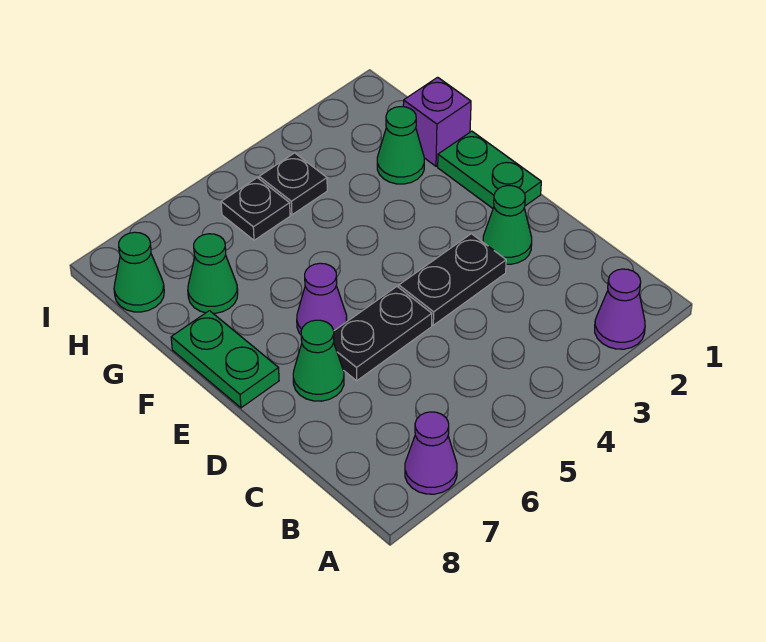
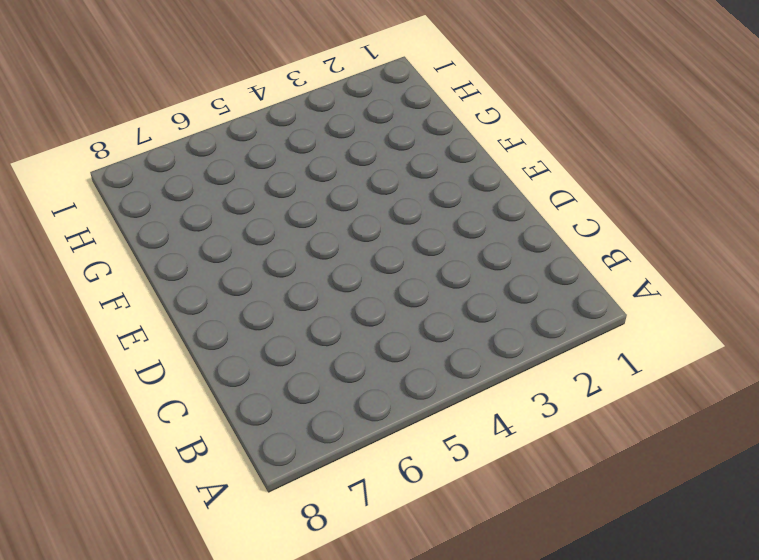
none -> purple 1x1 cone [595,269,645,349]
none -> purple 1x1 cone [405,412,457,494]
none -> green 1x1 cone [483,185,532,264]

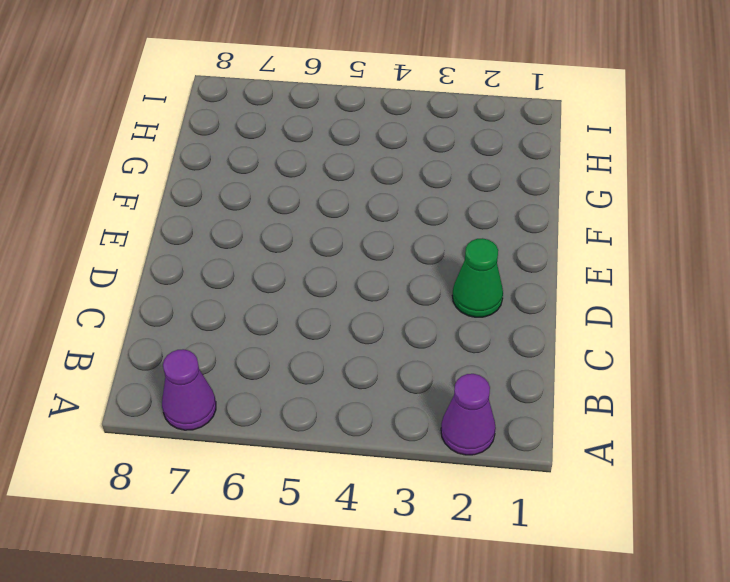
none -> black 1x2 plate [399,234,506,325]
none -> black 1x2 plate [334,287,432,381]
none -> green 1x1 cone [293,320,344,401]

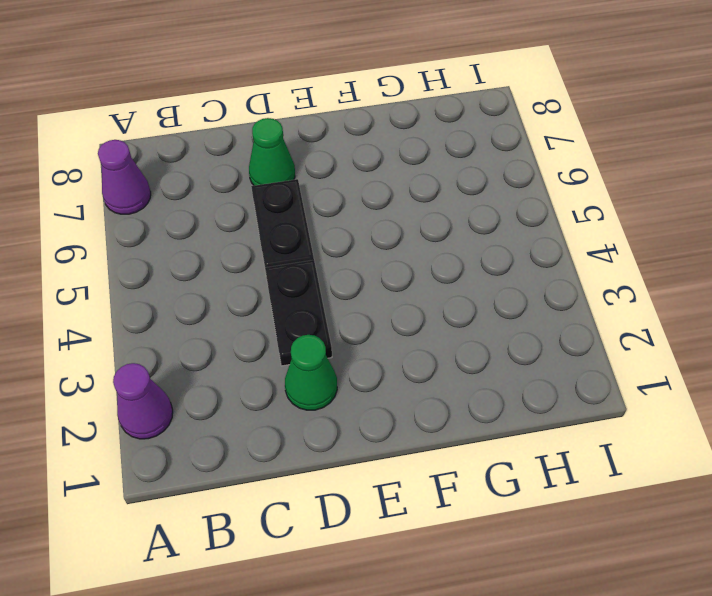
none -> green 1x2 plate [438,131,541,208]
none -> purple 1x1 cone [297,263,347,335]
none -> green 1x2 plate [171,311,279,408]

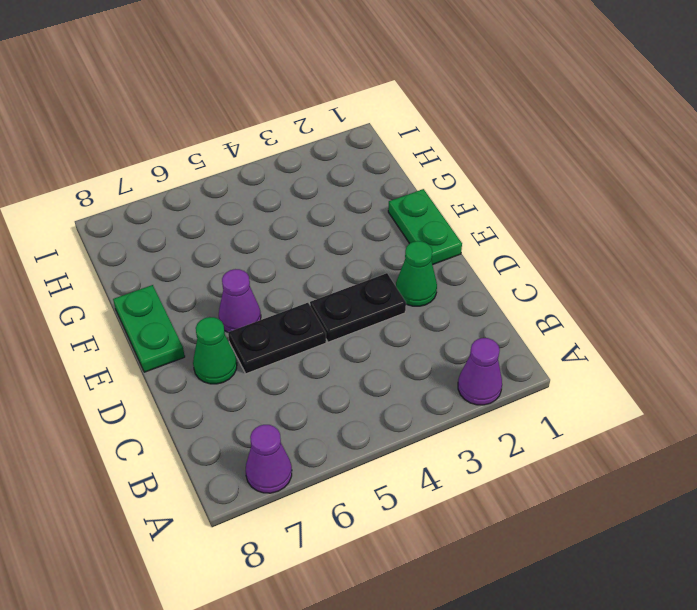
none -> purple 1x1 brick [403,77,471,166]
none -> green 1x1 cone [377,107,424,184]
none -> green 1x1 cone [188,234,238,313]

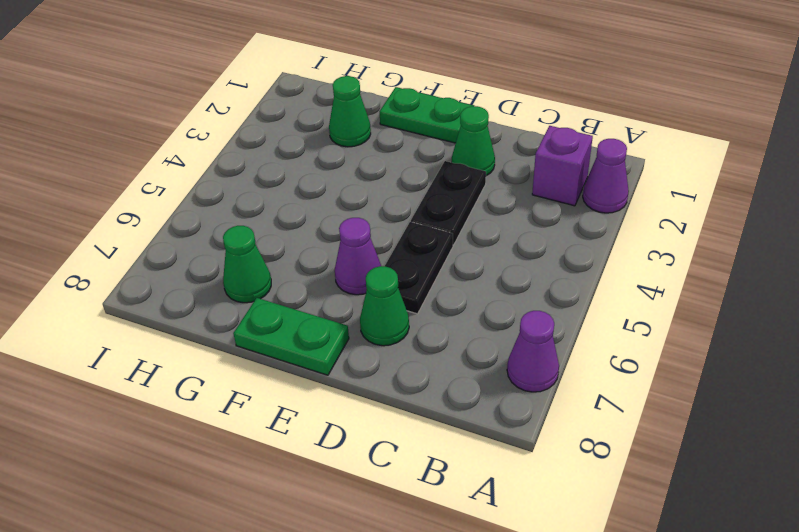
purple 1x1 brick [532,126,593,206] -> purple 1x1 brick moved to [403,77,471,166]
none -> black 1x1 plate [259,153,327,215]
none -> black 1x1 plate [221,178,290,240]
none -> green 1x1 cone [114,232,164,312]

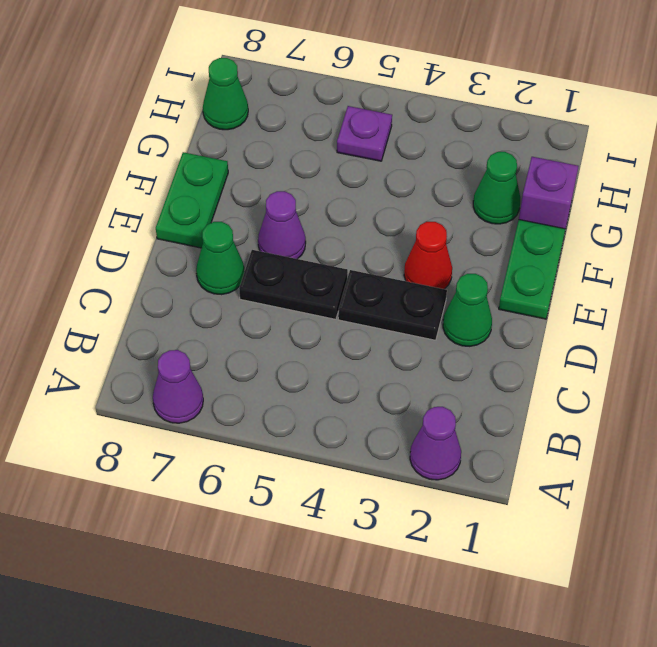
red 1x1 cone [404,222,452,289] -> none
purple 1x1 plate [337,106,392,161] -> black 1x1 plate [221,178,290,240]
none -> green 1x1 cone [188,234,238,313]
none -> black 1x1 plate [259,153,327,215]

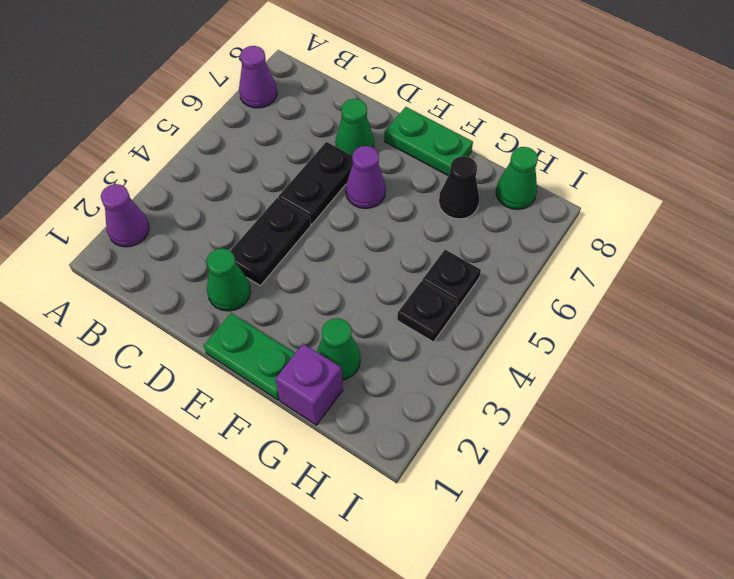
black 1x1 cone [439,156,479,219] -> green 1x1 cone [188,234,238,313]

